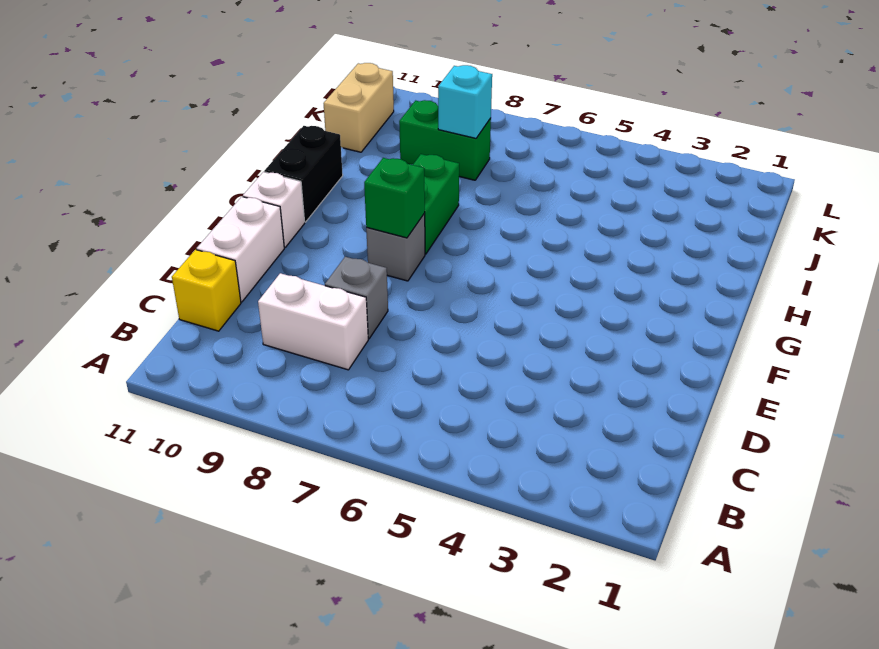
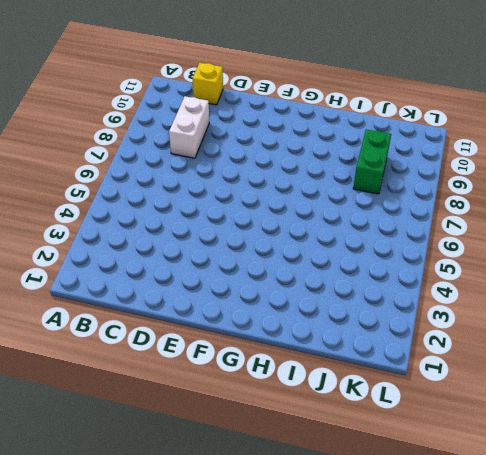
none -> grey 1x1 brick [325,257,388,339]
none -> white 1x2 brick [197,197,284,302]
none -> grey 1x1 brick [366,214,425,281]

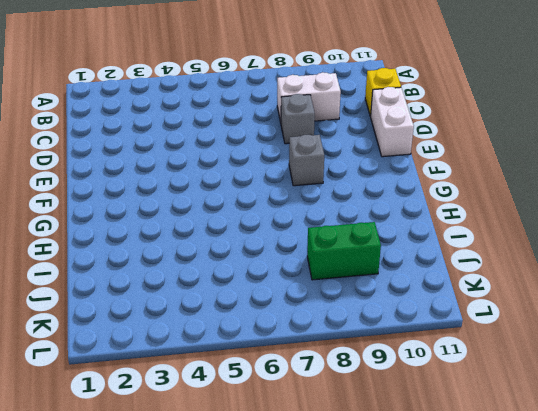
none -> white 1x1 brick [243,172,305,247]
none -> green 1x2 brick [413,154,459,254]
none -> black 1x2 brick [264,126,343,222]

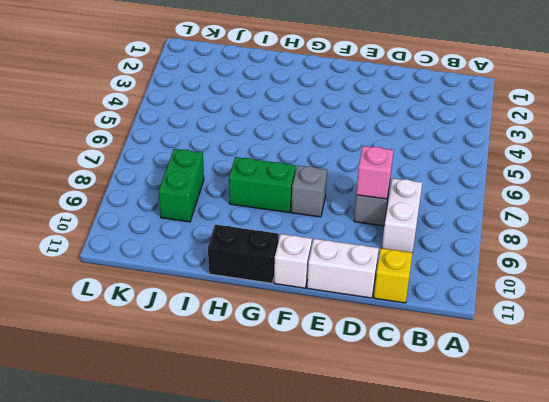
pink 1x1 brick [356,146,394,199] -> none
none -> tan 1x2 brick [324,63,394,152]
none -> green 1x1 brick [364,158,425,238]
none -> cyan 1x1 brick [438,65,492,138]

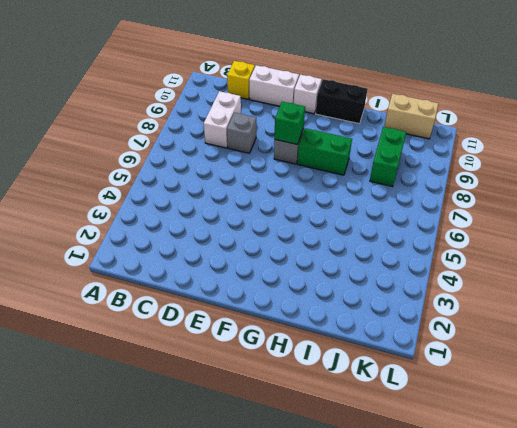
none -> cyan 1x1 brick [438,65,492,138]

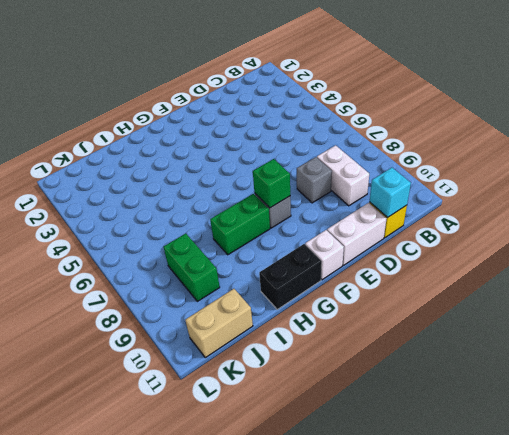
cyan 1x1 brick [370,168,411,218] -> cyan 1x1 brick moved to [438,65,492,138]

